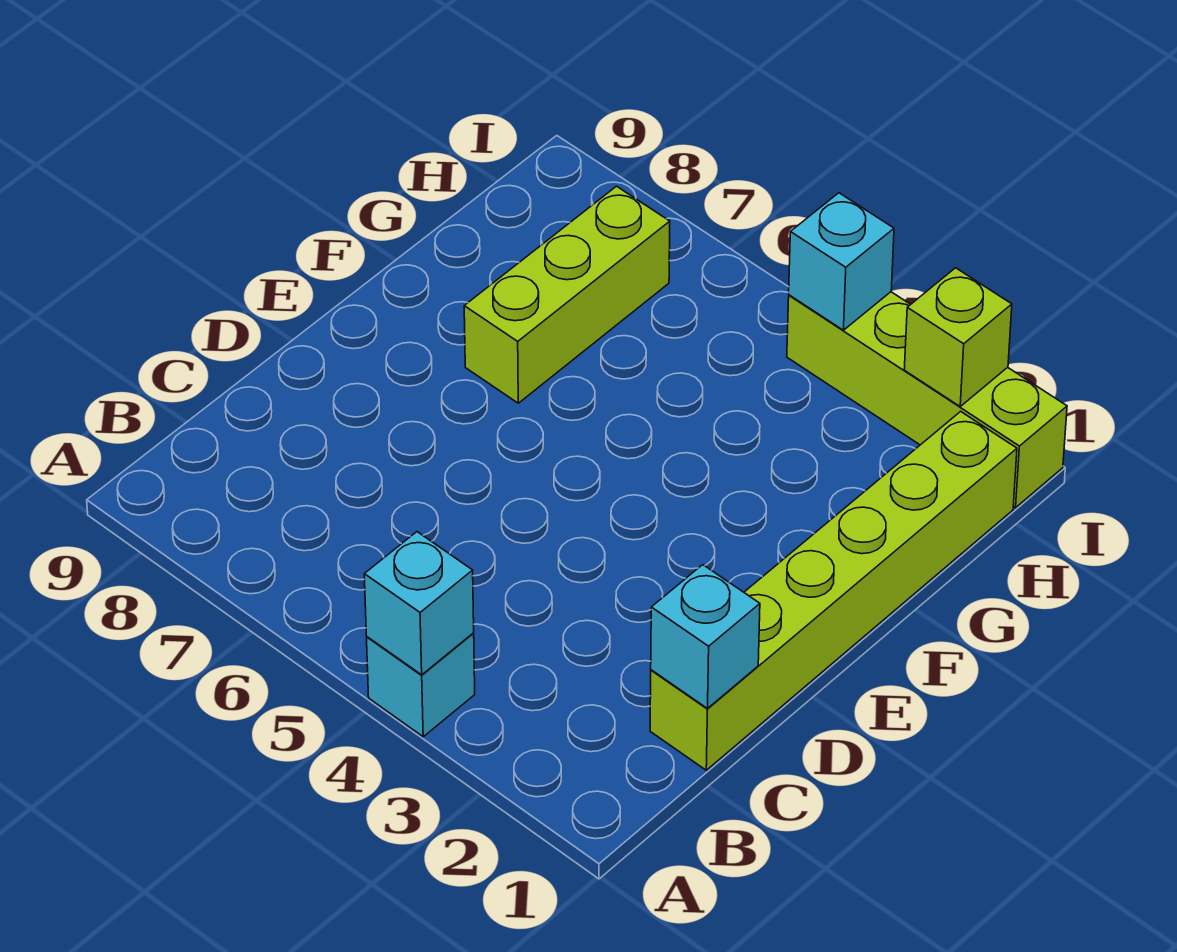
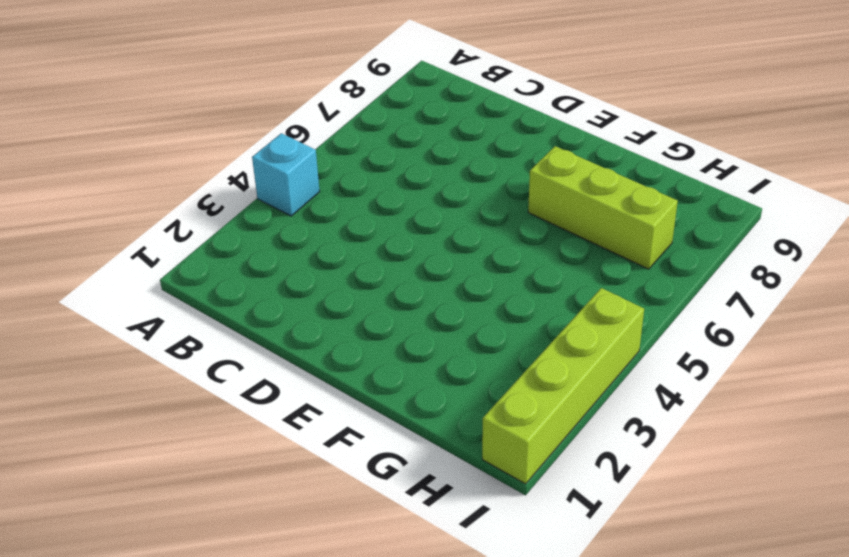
none -> lime 1x6 brick [650,411,1017,770]
none -> cyan 1x1 brick [364,532,474,675]

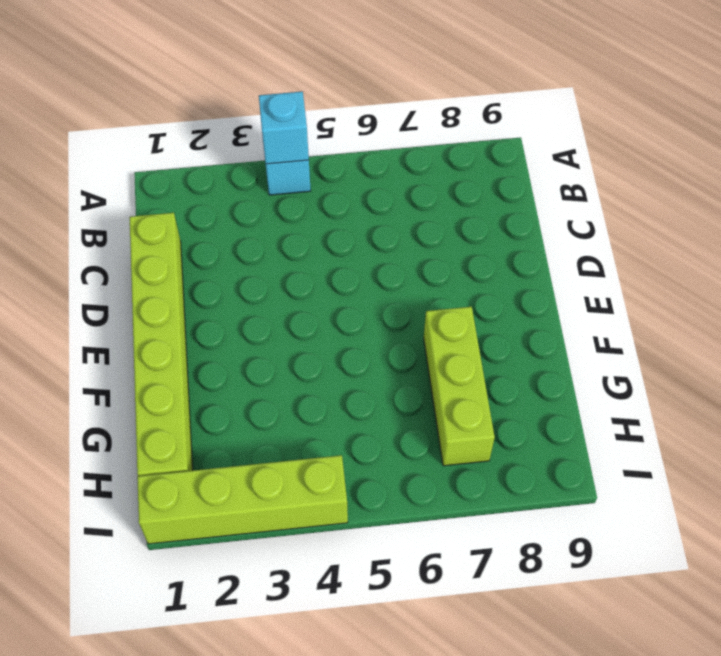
none -> cyan 1x1 brick [651,565,760,709]
none -> lime 1x1 brick [904,268,1012,406]

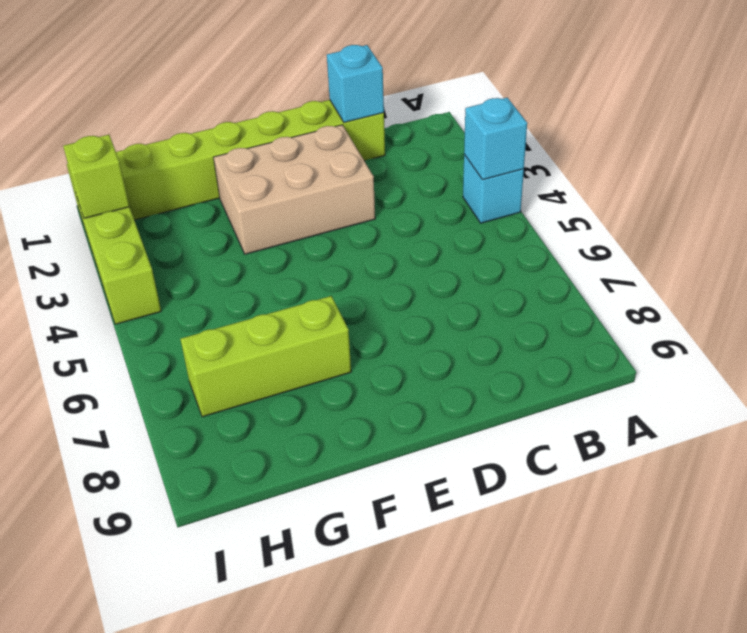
tan 2x3 brick [213,125,375,254] -> none
none -> cyan 1x1 brick [789,193,894,330]

